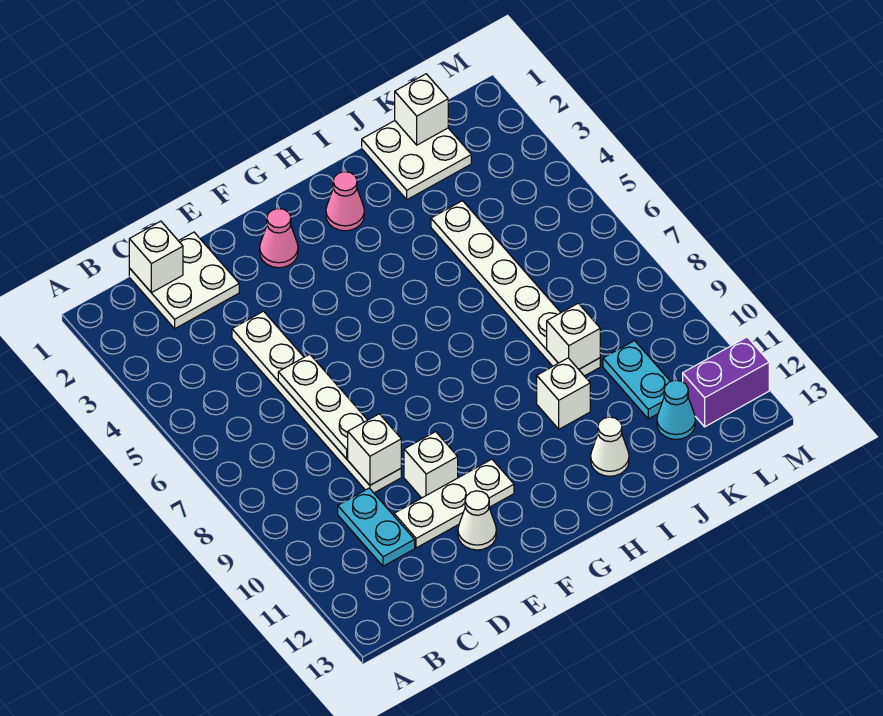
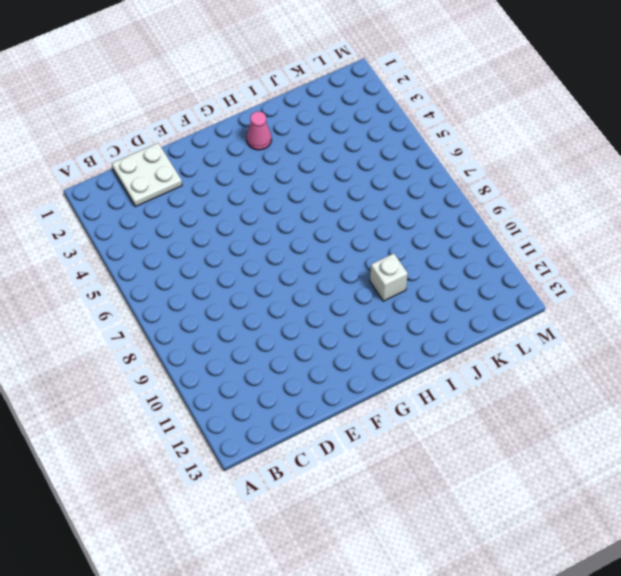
none -> cyan 1x2 plate [338,488,415,566]
none -> white 1x6 plate [232,311,401,493]
none -> white 1x3 plate [394,459,514,548]

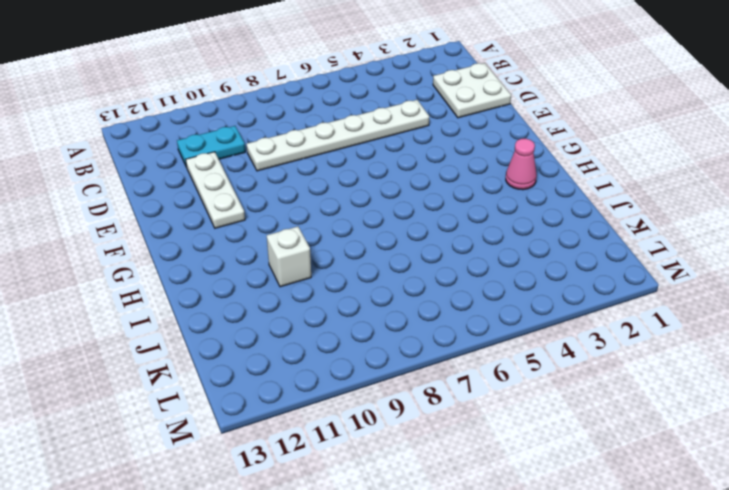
none -> white 1x1 brick [404,432,458,498]
none -> white 1x1 cone [458,491,496,550]
none -> pink 1x1 cone [260,209,298,268]

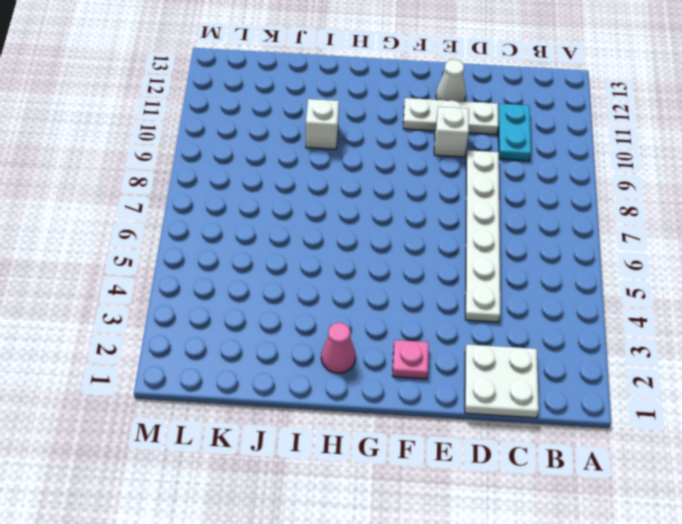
pink 1x1 plate [393,340,429,379] -> pink 1x1 cone [260,209,298,268]
none -> white 1x1 cone [591,417,629,476]
none -> white 2x2 plate [362,121,471,200]
none -> white 1x6 plate [431,201,600,376]

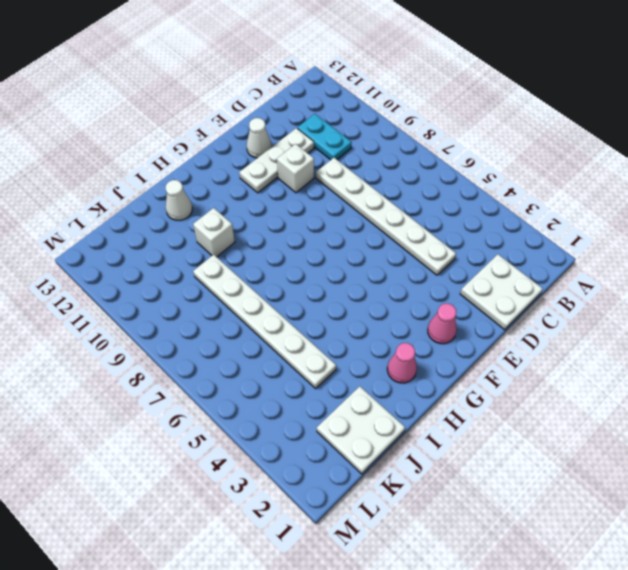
none -> cyan 1x2 plate [603,341,670,419]
none -> cyan 1x1 cone [657,380,695,439]
none -> purple 1x2 brick [683,337,769,427]

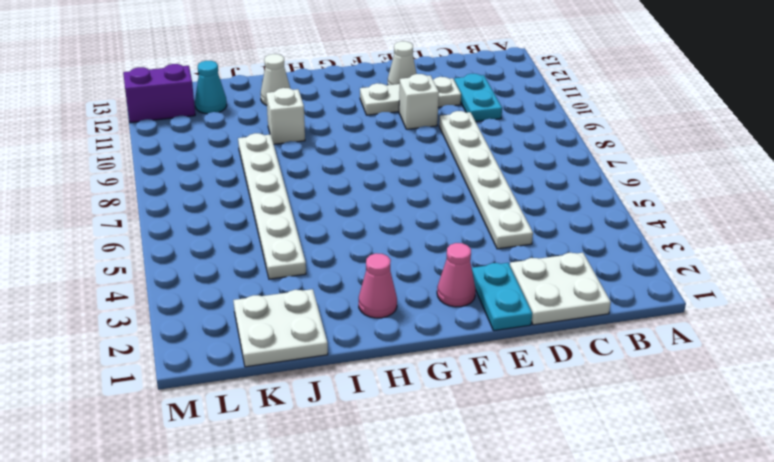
cyan 1x2 plate [472,263,532,331] -> cyan 1x2 plate moved to [603,341,670,419]
none -> white 1x1 brick [129,221,183,293]
none -> white 1x3 plate [278,354,367,459]
none -> white 1x1 brick [348,414,401,485]

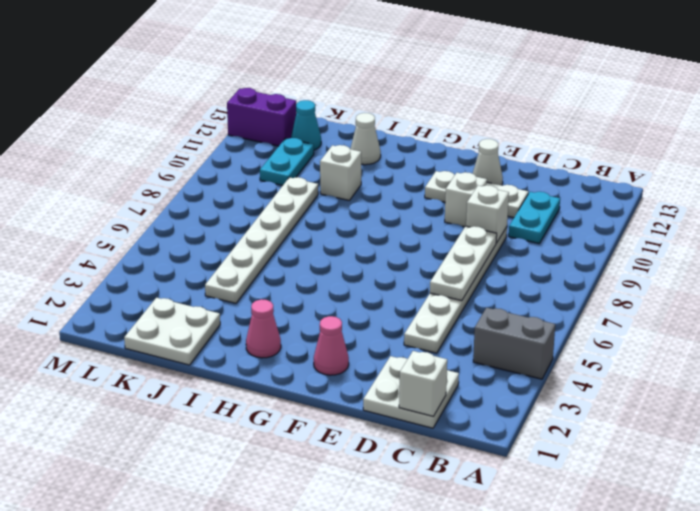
grey 1x2 brick [473,308,555,379] -> none
none -> white 1x1 brick [547,303,600,369]
none -> white 1x1 brick [395,74,448,145]

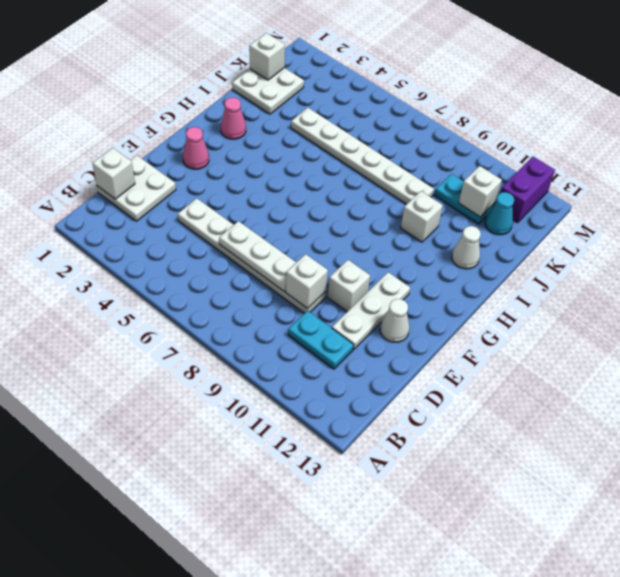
white 1x1 brick [459,166,502,217] -> white 1x1 brick moved to [547,303,600,369]

